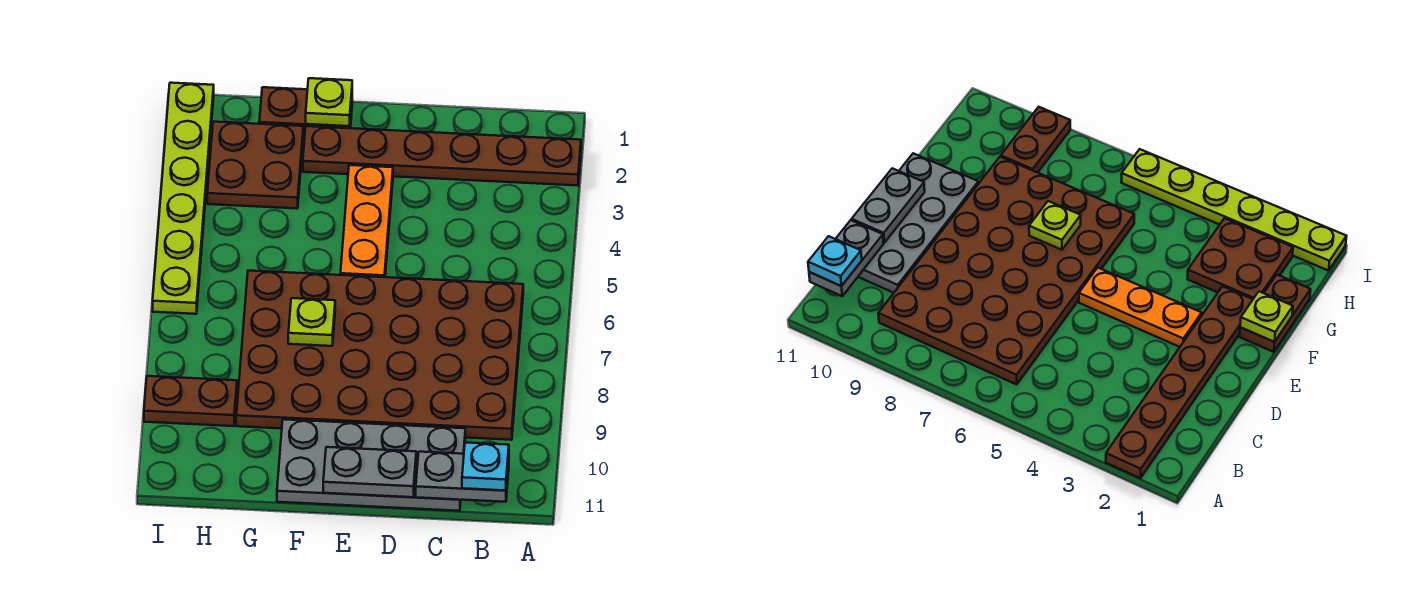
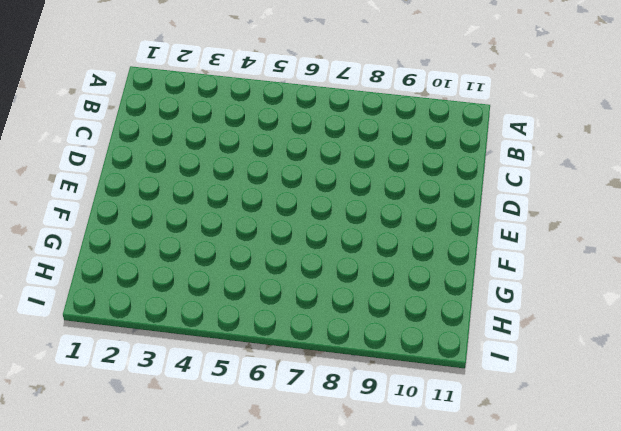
none -> brown 1x6 plate [303,126,581,186]
none -> brown 4x6 plate [236,271,523,440]
none -> grey 2x4 plate [277,419,465,511]

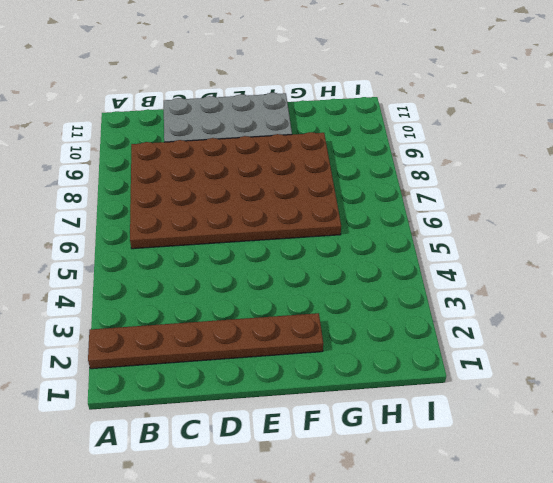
none -> orange 1x3 plate [340,165,393,277]
none -> brown 1x2 plate [259,87,352,135]
none -> brown 2x2 plate [207,122,303,209]

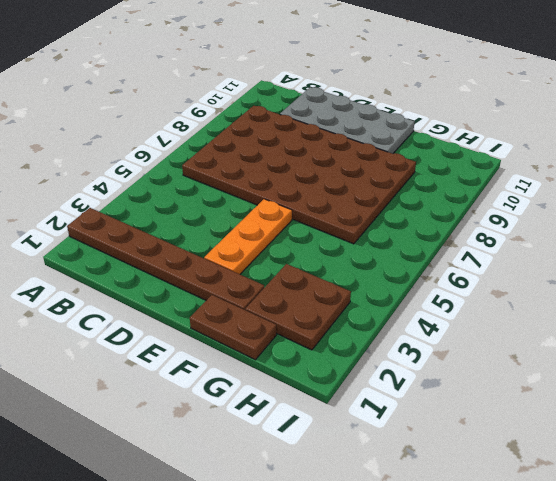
none -> brown 1x2 plate [144,376,237,426]
none -> lime 1x6 plate [153,83,214,314]
none -> grey 1x2 plate [416,452,509,502]

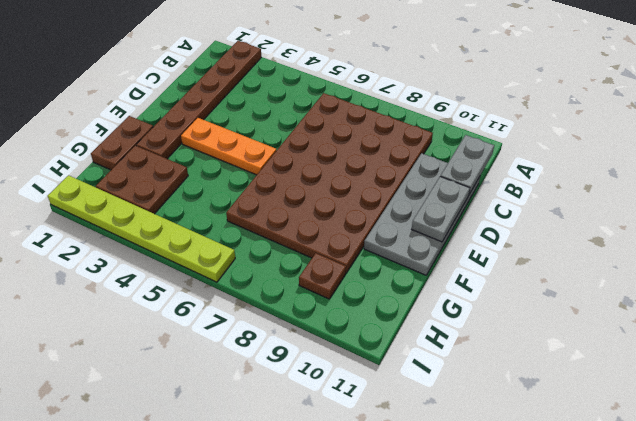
brown 1x1 plate [299,253,346,299] -> brown 1x2 plate [144,376,237,426]
none -> lime 1x1 plate [306,78,352,126]
none -> lime 1x1 plate [288,298,335,346]
none -> cyan 1x1 plate [462,443,509,491]

